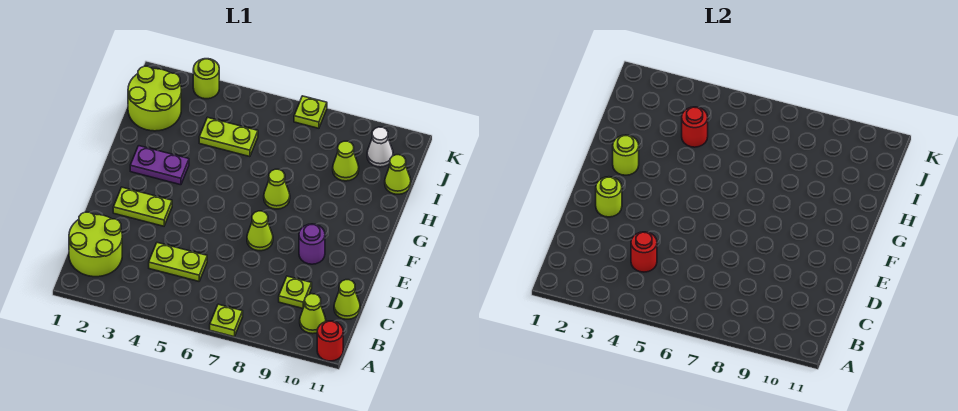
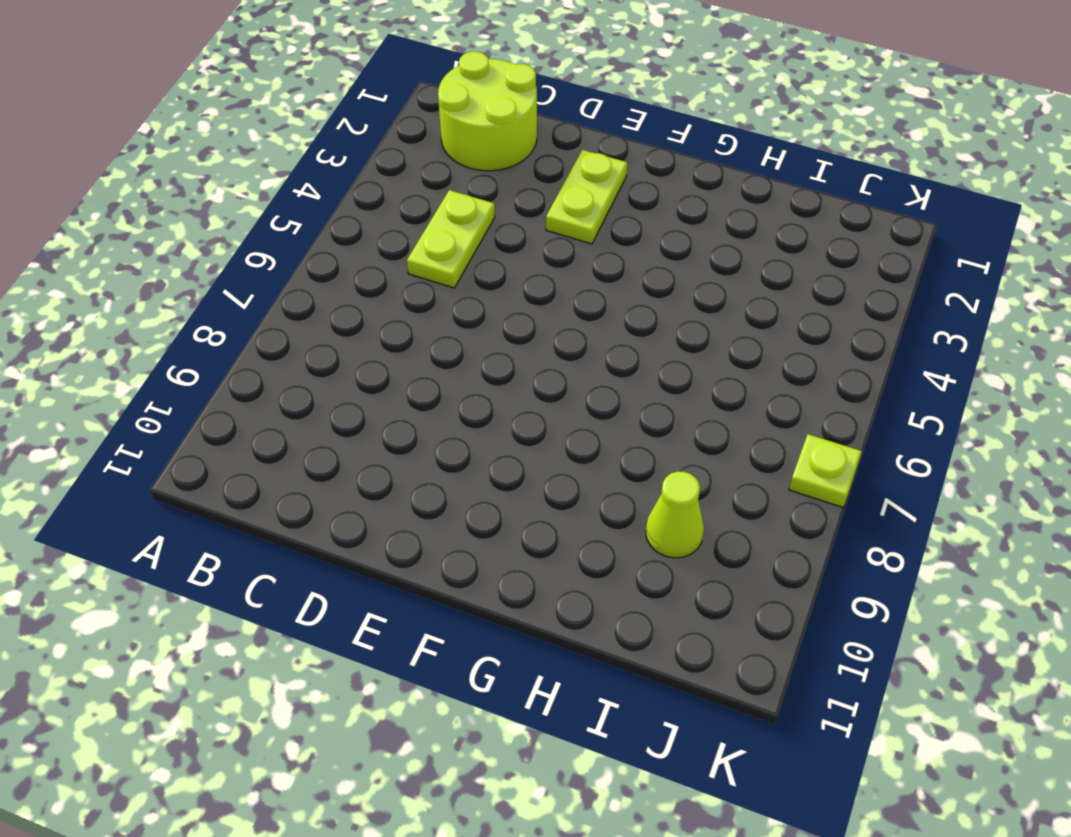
none -> lime 1x1 plate [210,304,243,337]
none -> red 1x1 round brick [317,321,343,361]
none -> lime 1x1 cone [300,294,326,334]

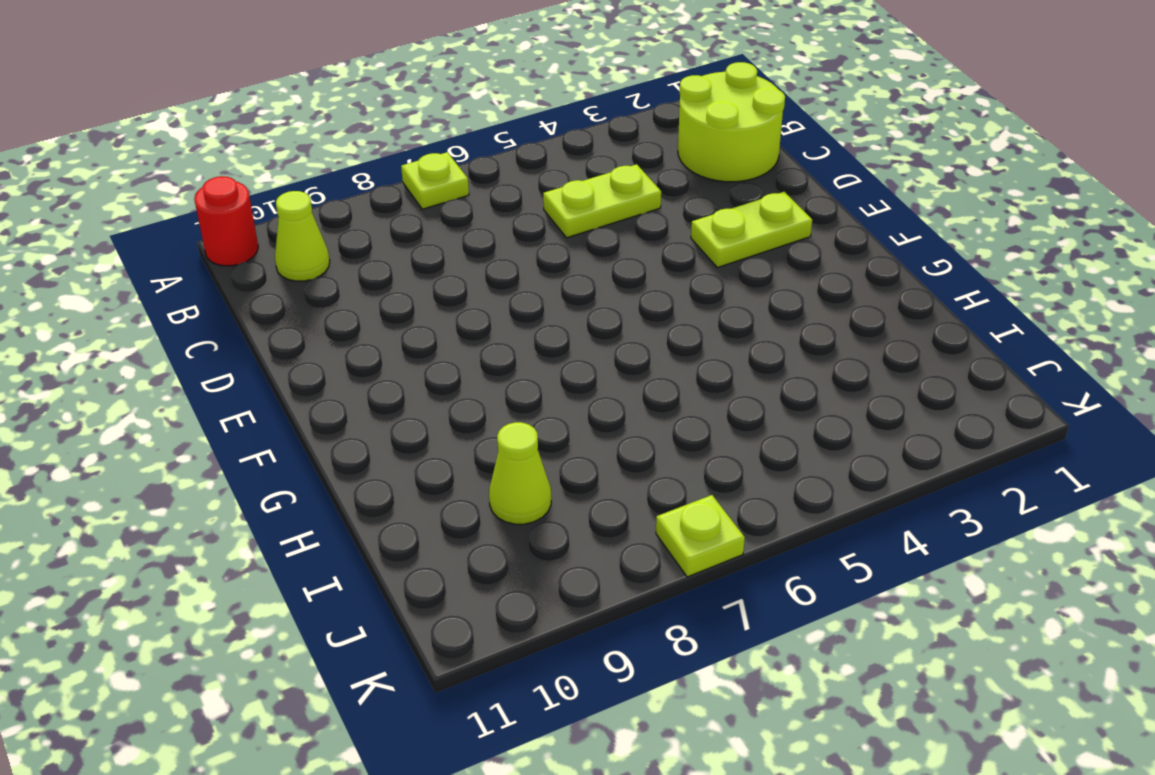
none -> lime 1x1 plate [279,276,312,308]
none -> lime 1x1 cone [334,280,360,319]
none -> lime 1x1 cone [247,211,273,251]

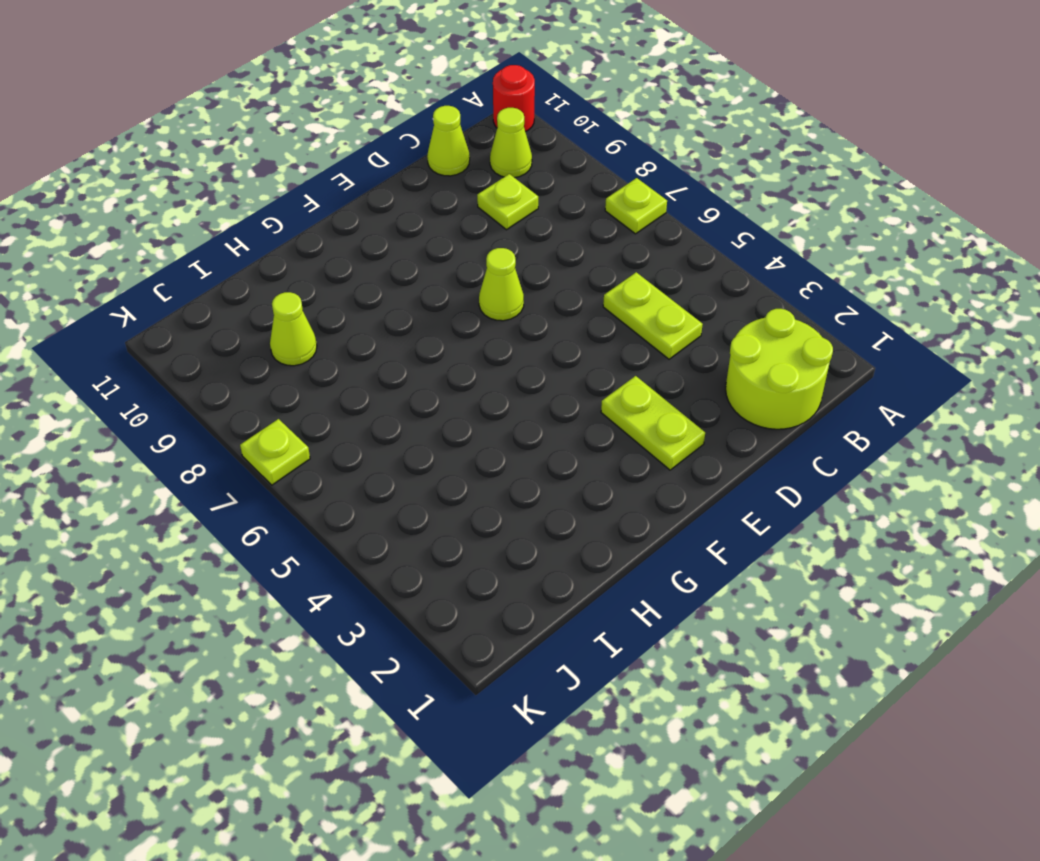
none -> purple 1x1 round brick [299,224,325,264]
none -> purple 1x2 plate [130,146,189,185]
none -> lime 1x1 cone [264,169,290,209]

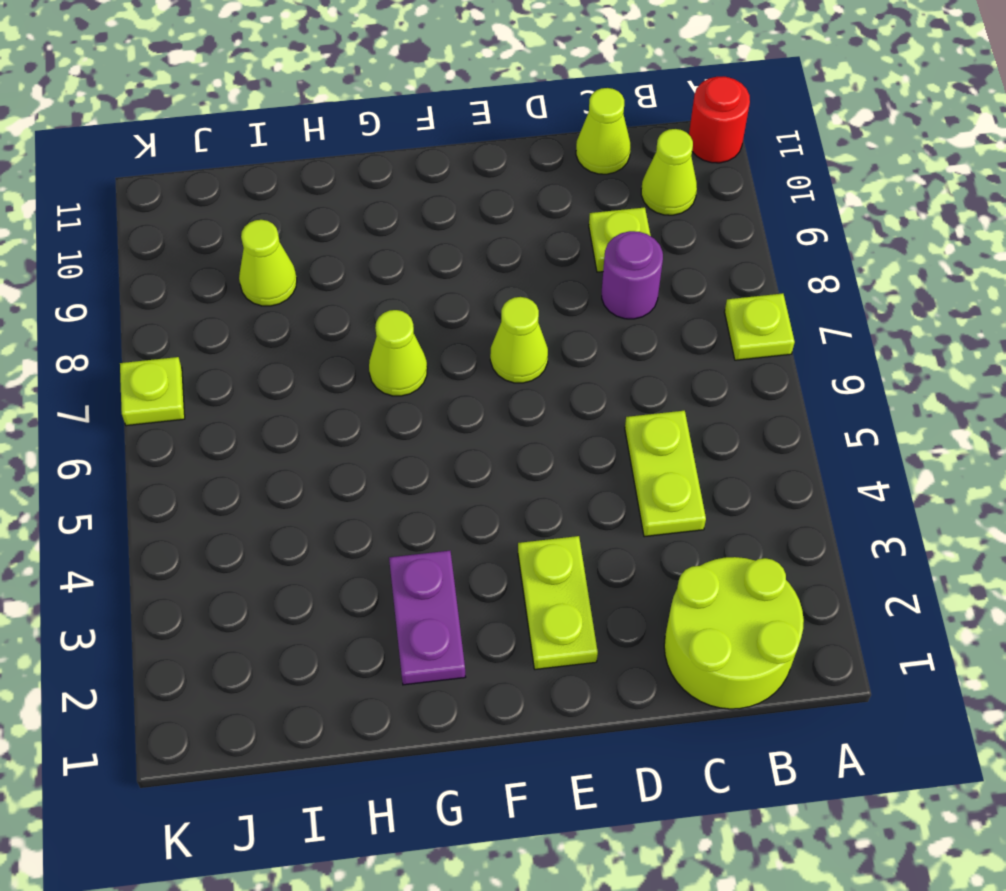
purple 1x1 round brick [602,231,663,319] -> purple 1x1 round brick moved to [299,224,325,264]
none -> lime 2x2 round brick [128,66,181,131]
none -> lime 1x2 plate [199,117,258,157]
none -> lime 1x1 cone [385,155,411,194]

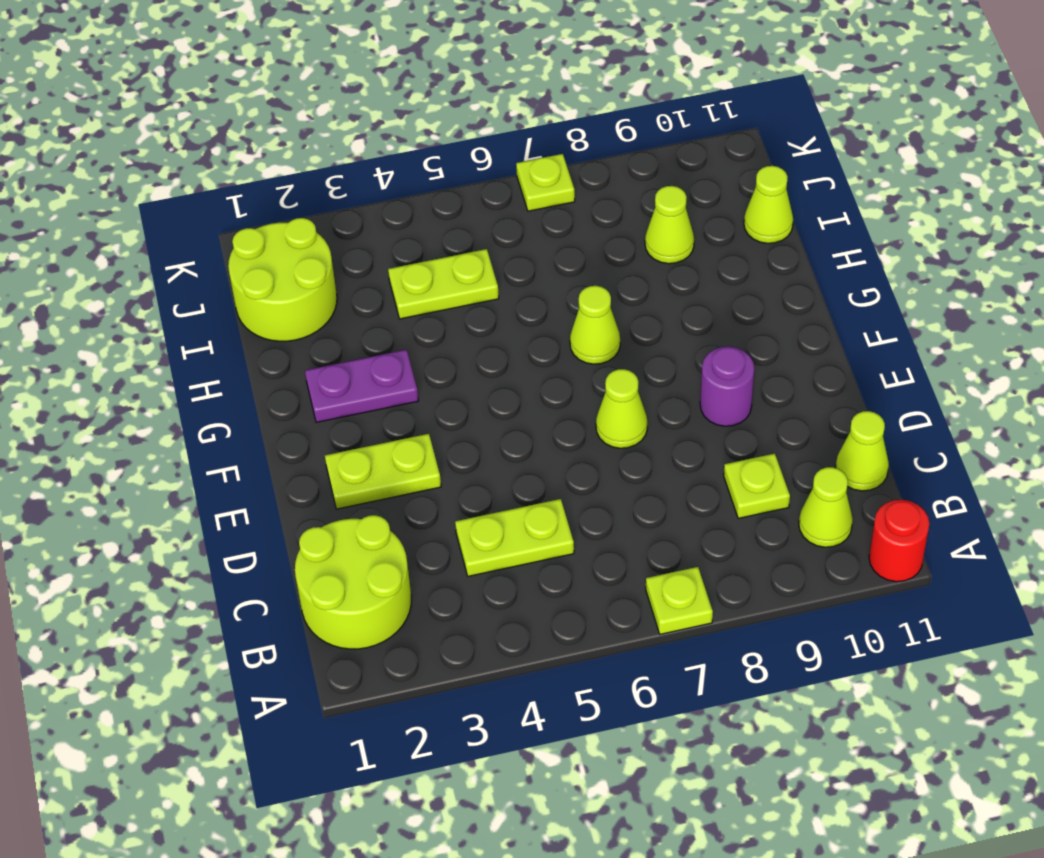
none -> white 1x1 cone [367,127,393,167]
none -> lime 1x1 round brick [193,59,219,99]
none -> red 1x1 round brick [631,232,657,272]

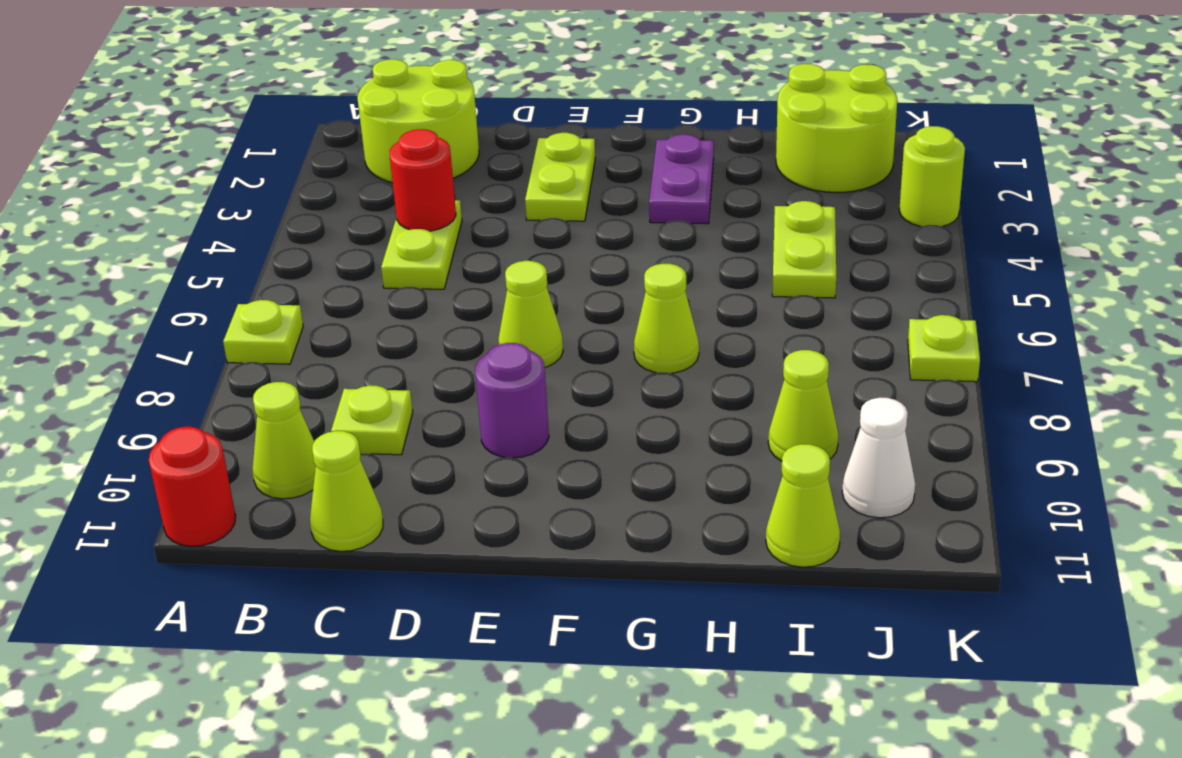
none -> lime 1x1 round brick [596,177,622,217]
none -> lime 1x1 round brick [613,135,639,175]
none -> red 1x1 round brick [682,107,708,147]

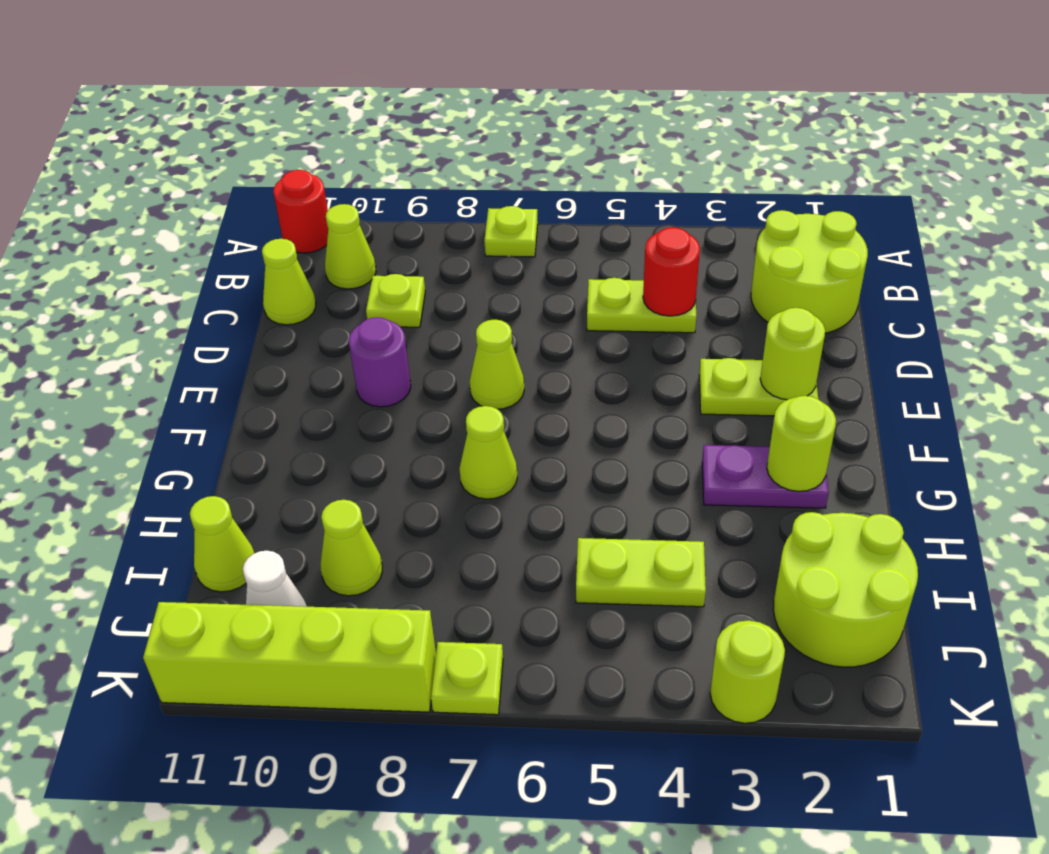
lime 1x4 brick [143,602,436,712] -> none
none -> red 1x1 round brick [682,107,708,147]

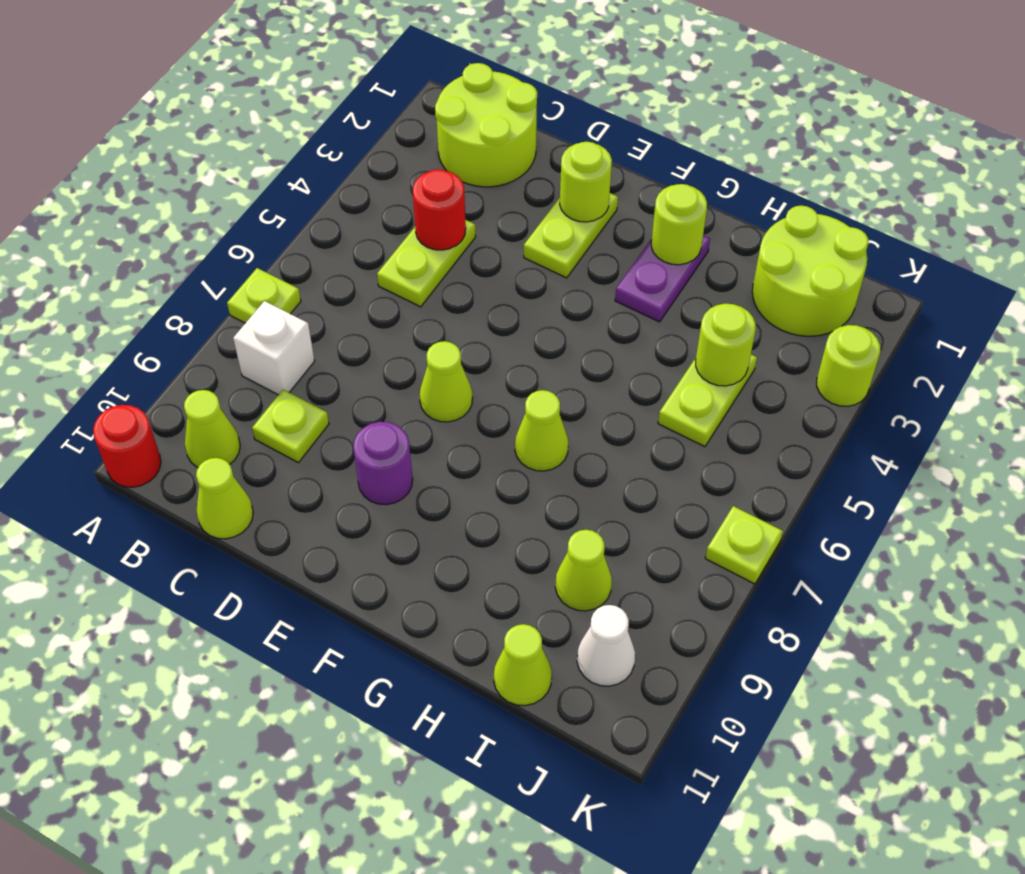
white 1x1 brick [233,301,314,395] -> none
lime 1x1 round brick [696,304,756,386] -> red 1x1 round brick [682,107,708,147]

